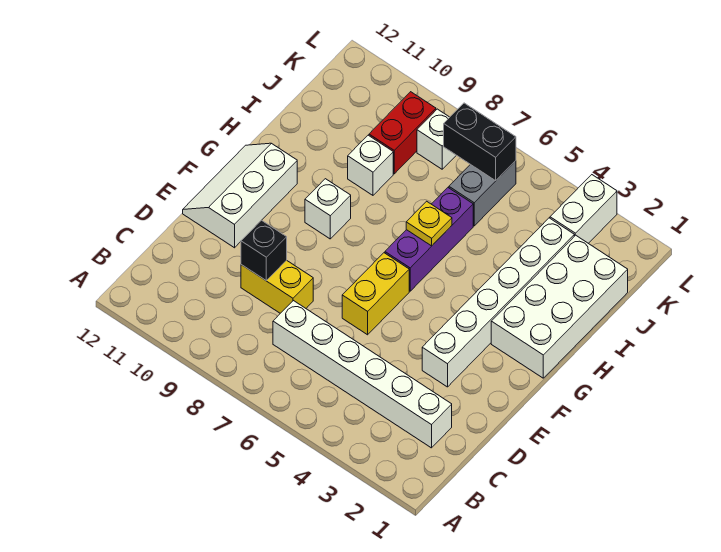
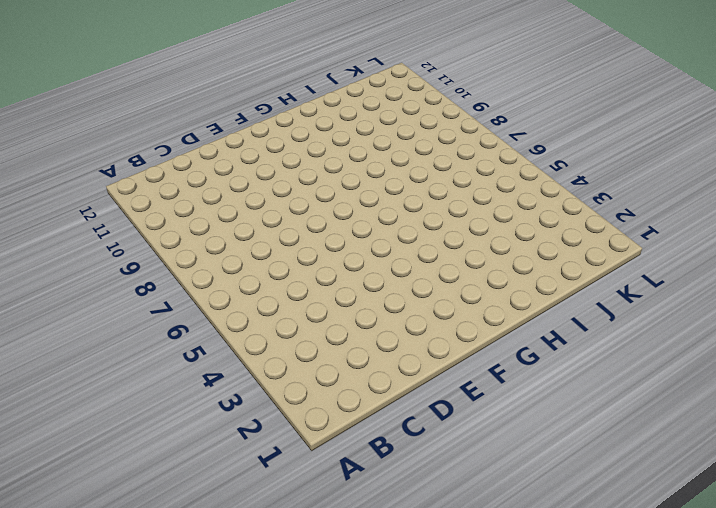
none -> white 1x6 brick [273,301,452,448]
none -> yellow 1x2 brick [241,260,313,313]
none -> white 1x6 brick [422,218,574,387]

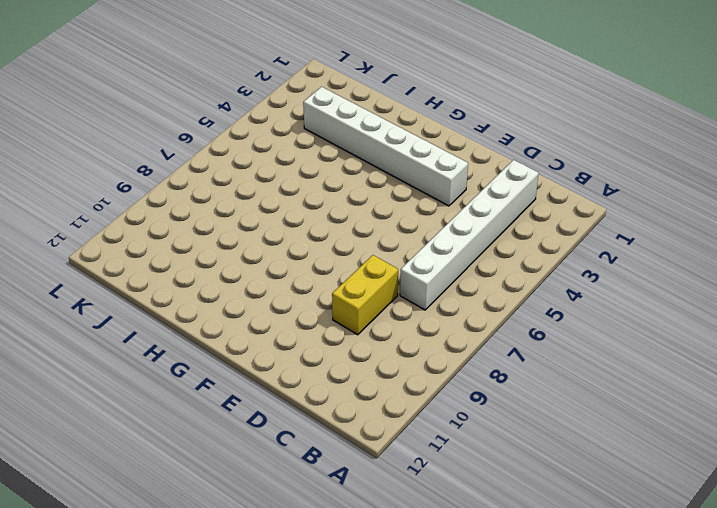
none -> yellow 1x2 brick [342,253,409,335]
none -> white 2x3 slope [183,143,297,248]
none -> white 2x4 brick [491,235,628,378]

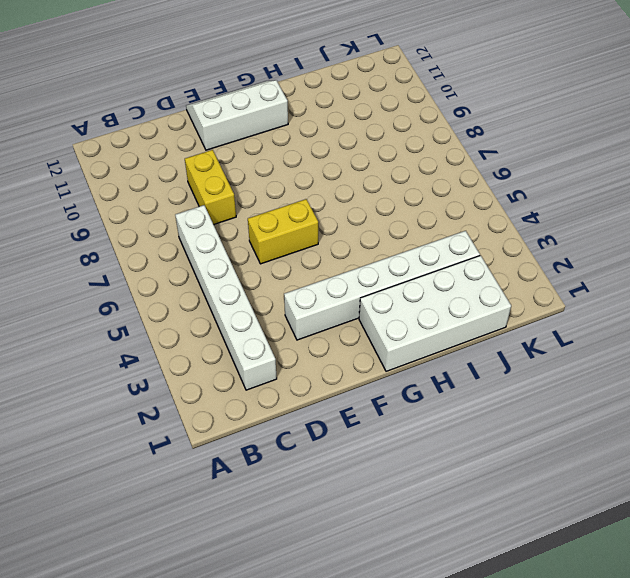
none -> purple 1x3 brick [385,188,473,291]
none -> white 1x1 brick [305,179,351,239]
none -> white 1x1 brick [348,135,393,195]

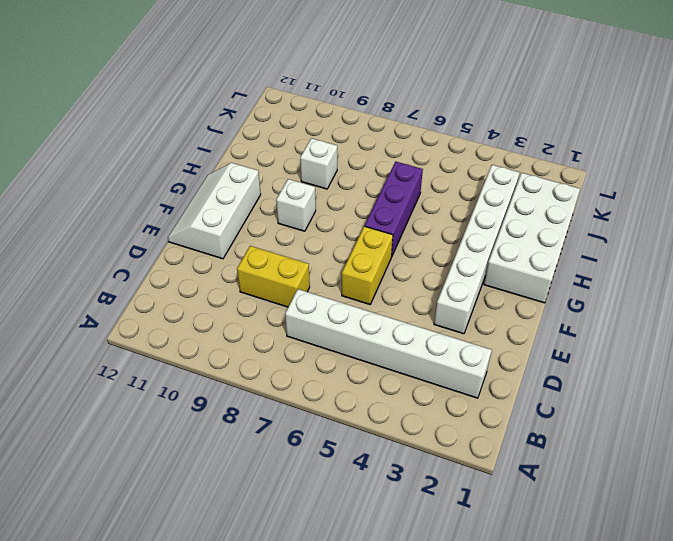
none -> grey 1x2 brick [449,161,516,226]
none -> red 1x2 brick [369,92,436,174]
none -> white 1x2 brick [550,175,617,243]

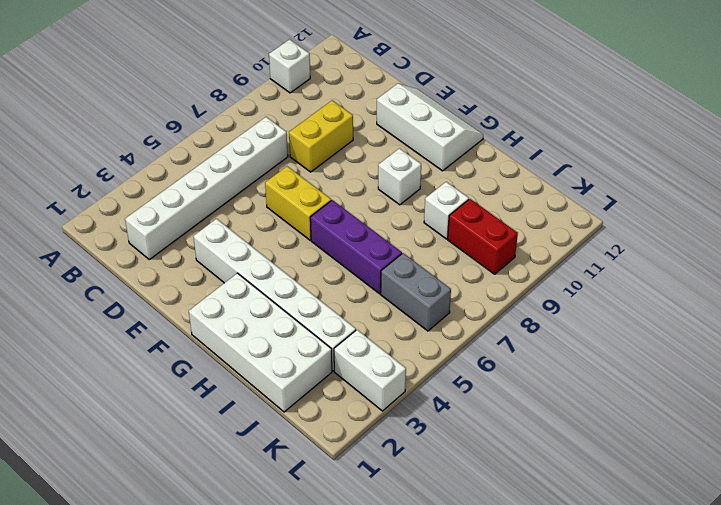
white 1x1 brick [269,39,310,93] -> white 1x1 brick moved to [417,109,456,169]
none -> black 1x1 brick [241,220,287,280]
none -> yellow 1x1 plate [406,201,452,246]
none -> black 1x2 brick [444,103,516,181]

